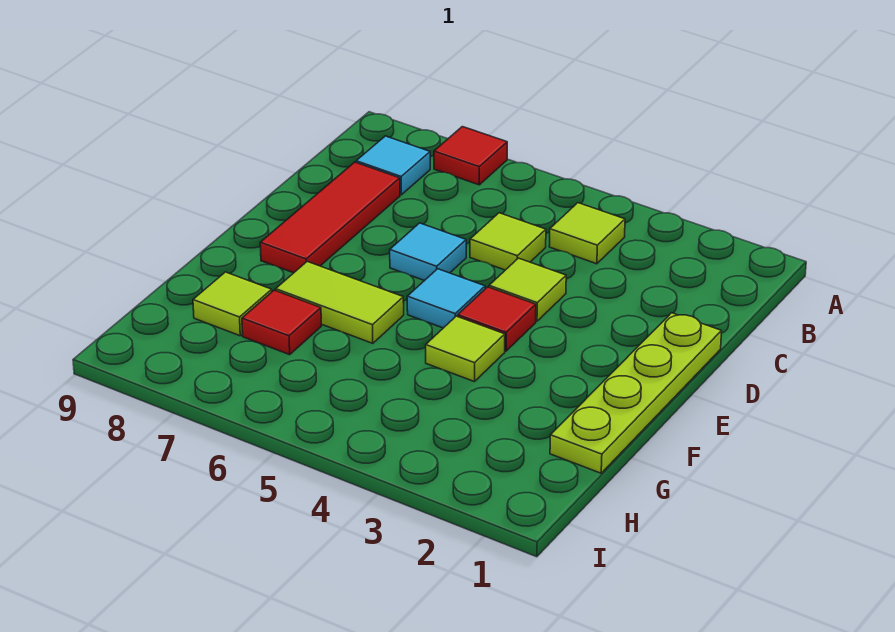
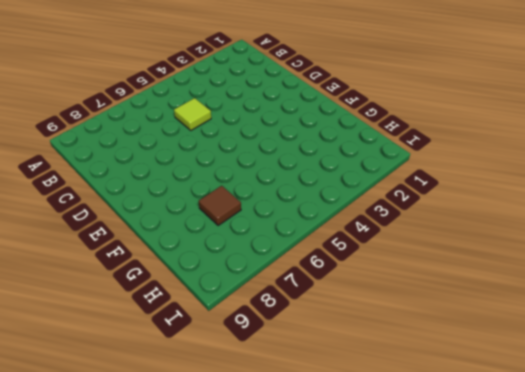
brown 1x1 tile [199,186,241,226] -> red 1x1 tile [242,290,321,355]
none -> red 1x1 tile [434,127,507,185]
none -> lime 1x1 tile [549,203,625,264]
none -> cyan 1x1 tile [356,136,430,195]

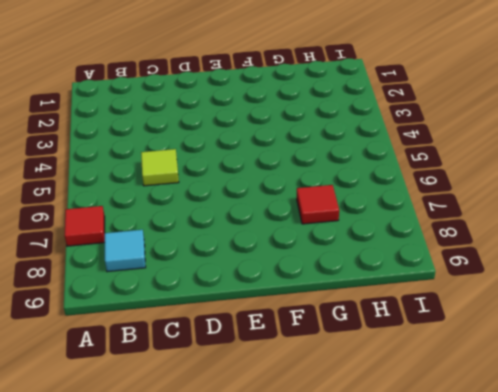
none -> lime 1x1 tile [549,203,625,264]
none -> red 1x3 tile [260,162,400,273]
none -> lime 1x4 plate [550,313,722,473]

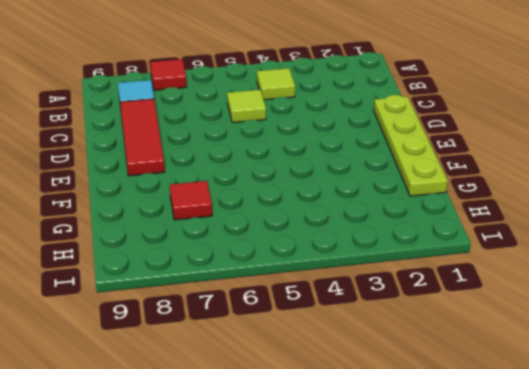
none -> lime 1x1 tile [489,258,566,321]
none -> cyan 1x1 tile [390,223,466,281]
none -> red 1x1 tile [458,287,536,351]

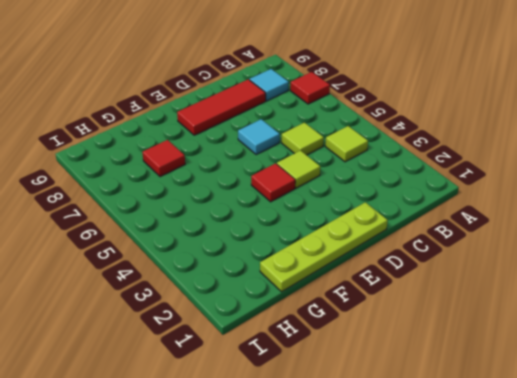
none -> cyan 1x1 tile [407,269,485,328]
none -> lime 1x1 tile [426,316,505,382]
none -> lime 1x2 tile [276,261,404,343]

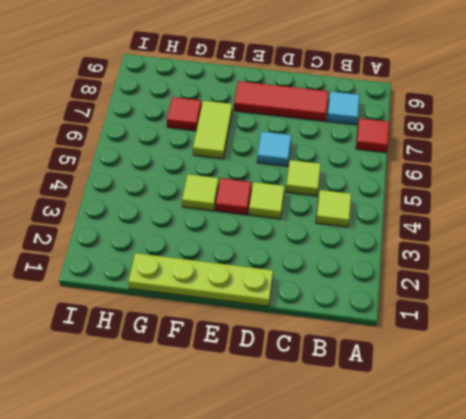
none -> cyan 1x1 tile [407,269,485,328]
none -> lime 1x1 tile [193,272,272,336]

